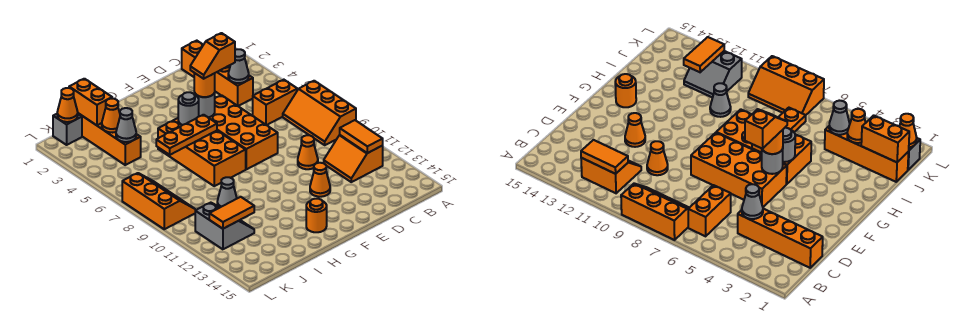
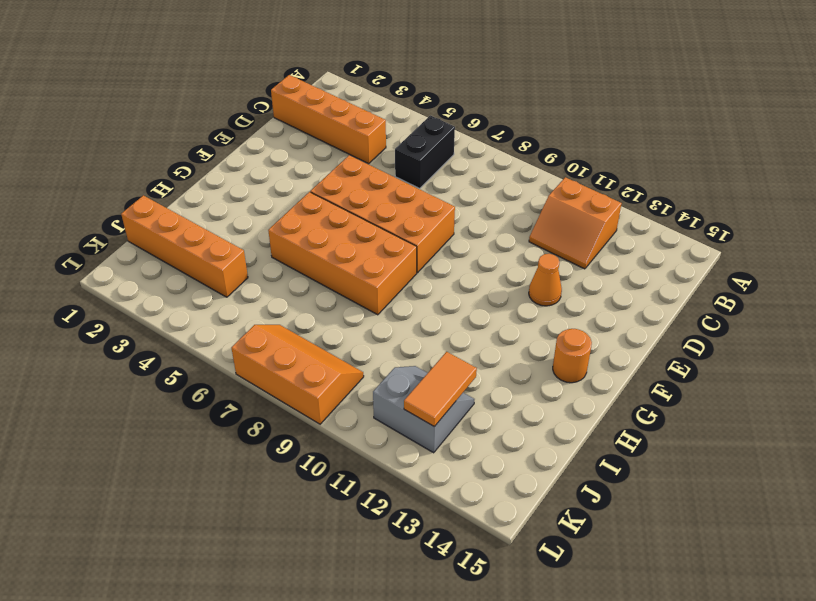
black 1x2 brick [395,116,455,188] -> orange 1x2 brick [253,80,297,125]
none -> orange 2x3 slope [283,81,356,145]
none -> orange 1x1 cone [298,135,318,169]
none -> grey 1x1 cone [217,177,237,207]

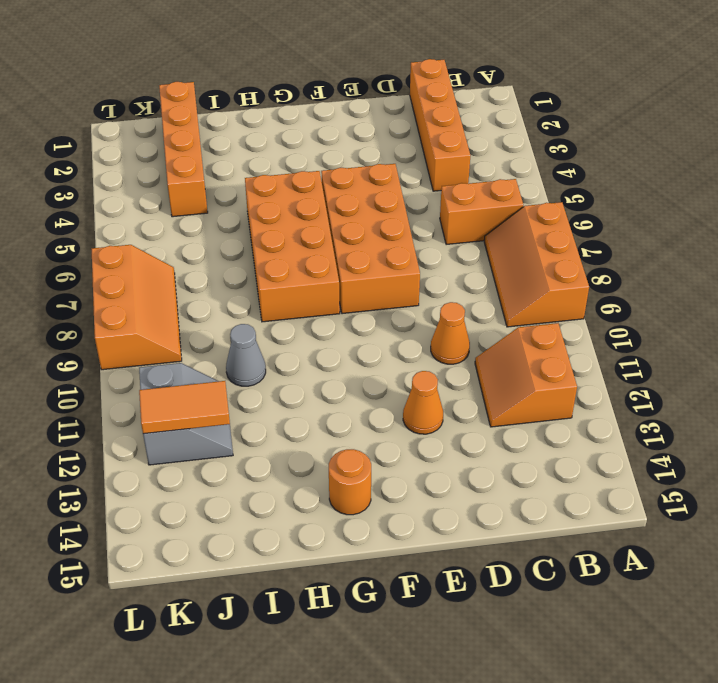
none -> grey 1x1 brick [53,114,82,145]
none -> orange 1x2 tile [340,120,383,153]
none -> grey 1x1 cone [228,49,249,83]

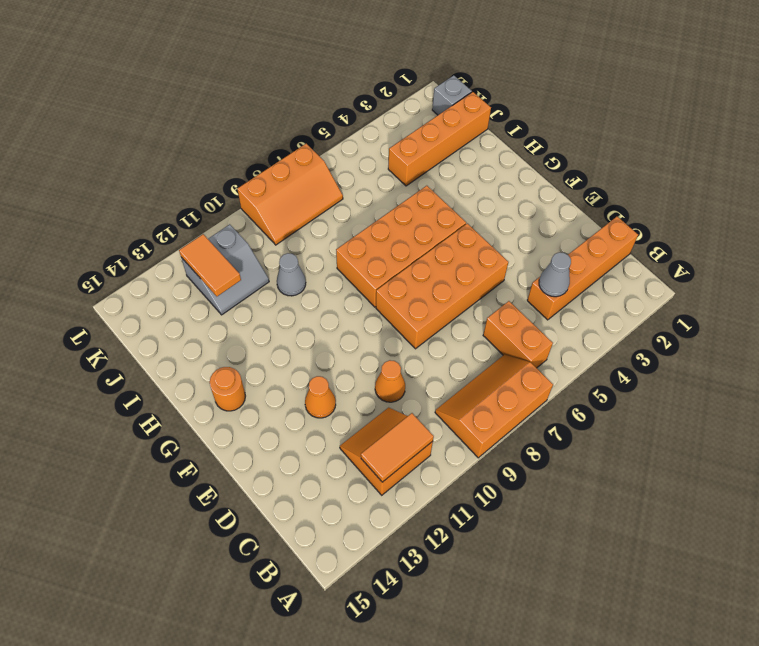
none -> grey 1x1 round brick [194,92,215,118]
none -> grey 1x1 round brick [178,92,199,125]
none -> orange 1x3 plate [156,115,217,155]

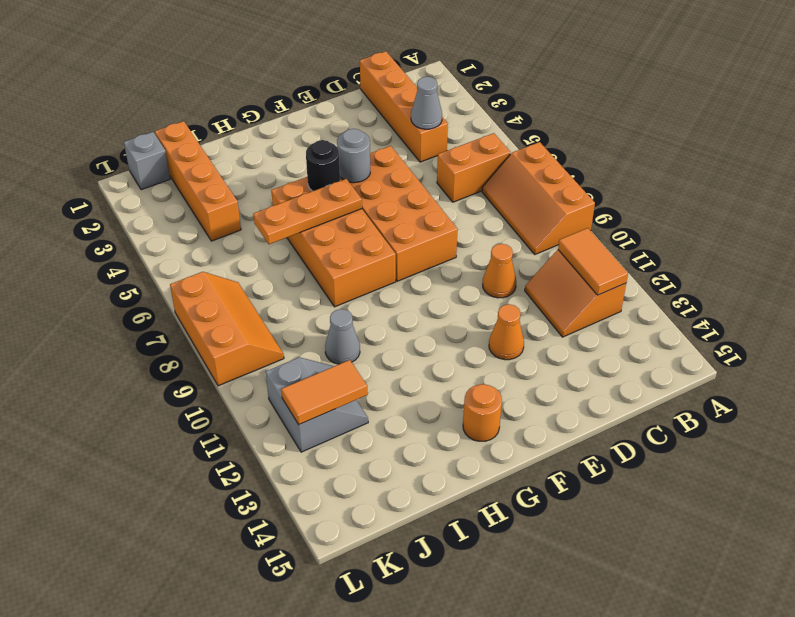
black 1x1 round brick [306,140,340,191] -> grey 1x1 round brick [178,92,199,125]
none -> orange 1x2 brick [69,79,112,125]
none -> orange 1x1 cone [102,99,120,133]
none -> grey 1x1 cone [116,108,136,142]

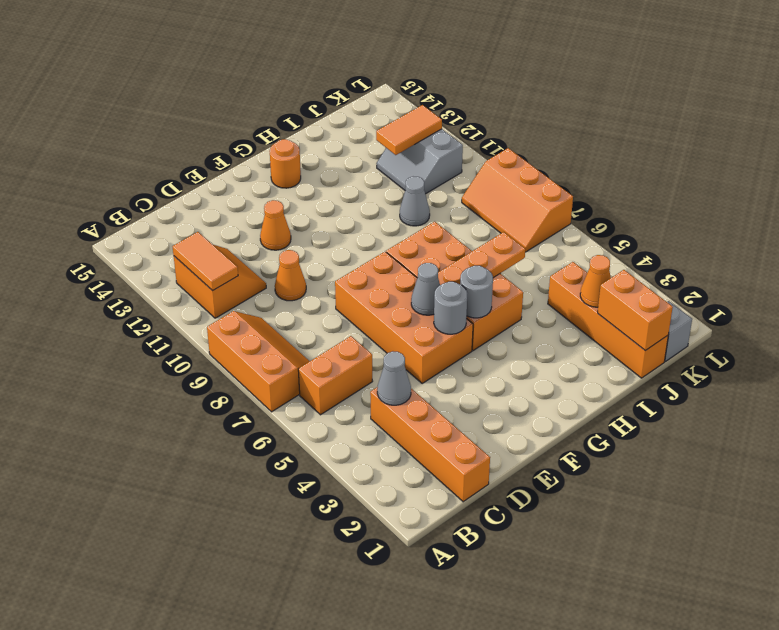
grey 1x1 cone [411,263,440,315] -> grey 1x1 cone moved to [116,108,136,142]
none -> orange 1x1 cone [57,88,78,122]
none -> orange 1x1 round brick [194,73,215,97]
none -> orange 1x2 slope [190,33,235,79]

